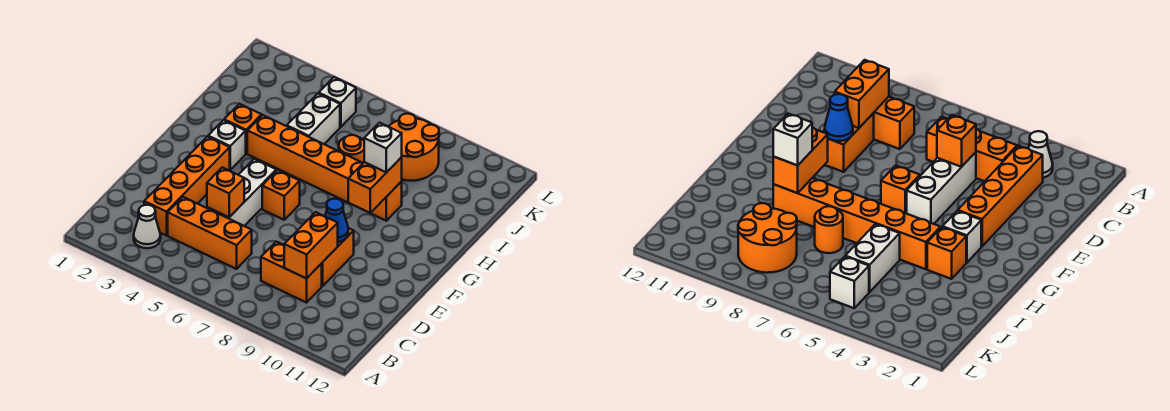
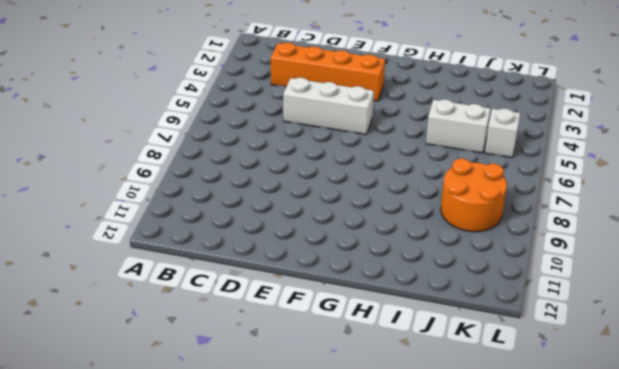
none -> white 1x1 cone [134,205,161,248]
none -> orange 1x3 brick [168,197,252,269]
none -> orange 1x2 brick [261,242,322,303]

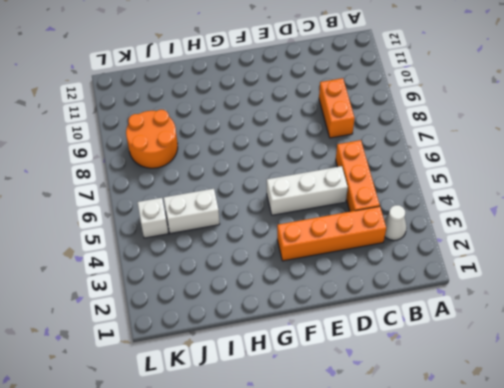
none -> orange 1x2 brick [321,228,354,286]
none -> orange 1x1 brick [262,170,300,220]
none -> white 1x1 brick [208,120,246,170]

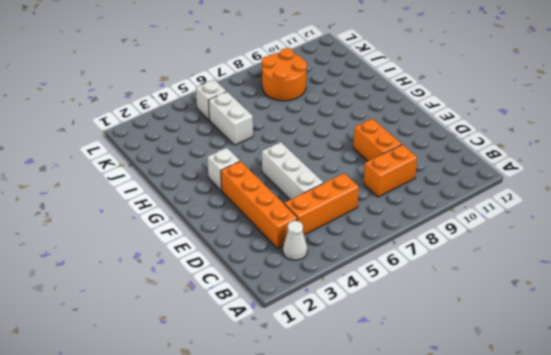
none -> orange 1x1 brick [262,170,300,220]
none -> orange 1x1 brick [224,104,262,153]
none -> orange 1x6 brick [247,115,402,221]

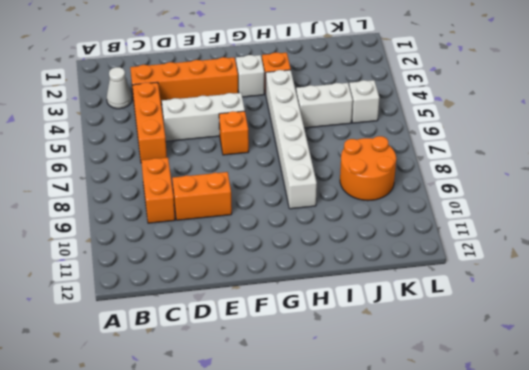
white 1x6 brick [266,70,317,209] -> orange 1x6 brick [247,115,402,221]
none -> orange 1x1 round brick [339,135,364,163]
none -> orange 1x2 brick [284,212,338,279]
none -> orange 1x1 brick [207,167,244,217]

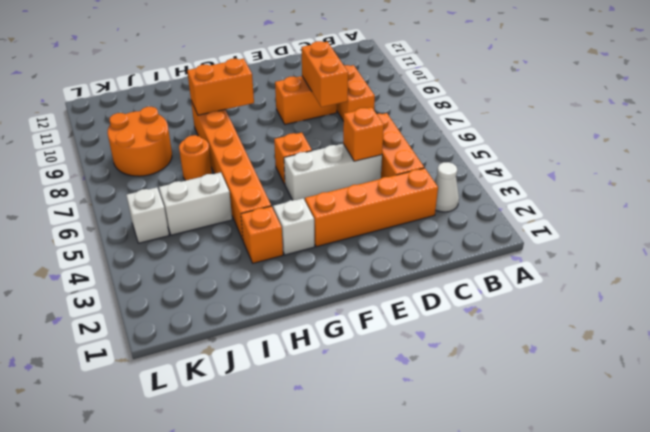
orange 1x2 brick [301,41,348,107] -> orange 1x2 brick turned to [284,212,338,279]
none -> blue 1x1 cone [325,199,348,242]
none -> white 1x1 brick [364,123,402,172]

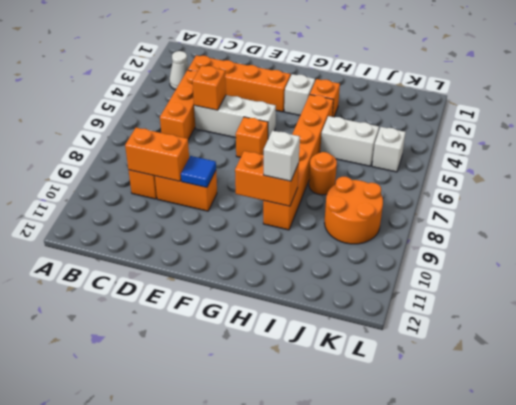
blue 1x1 tile [181,156,216,187] -> blue 1x1 cone [325,199,348,242]

